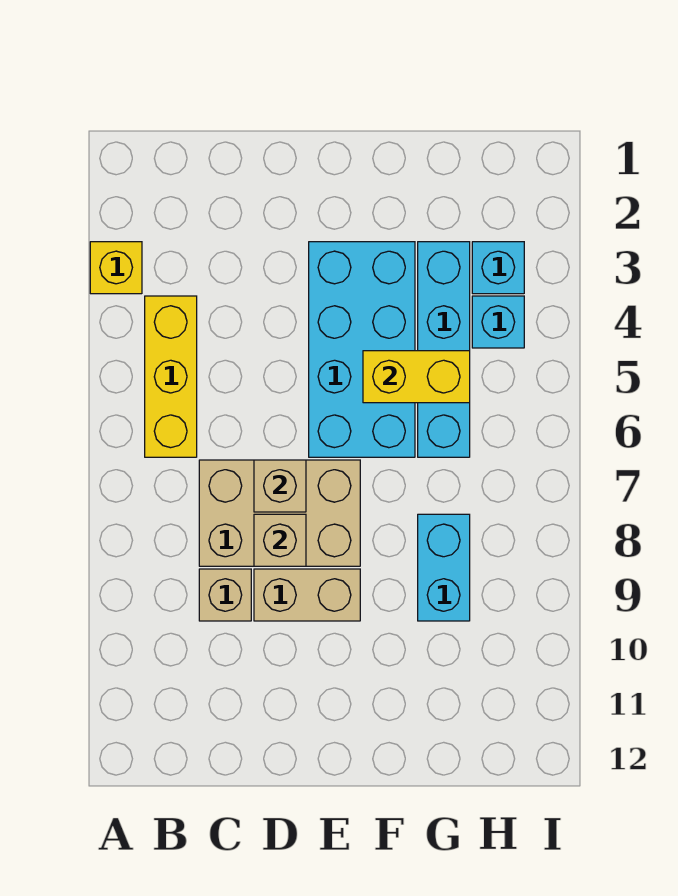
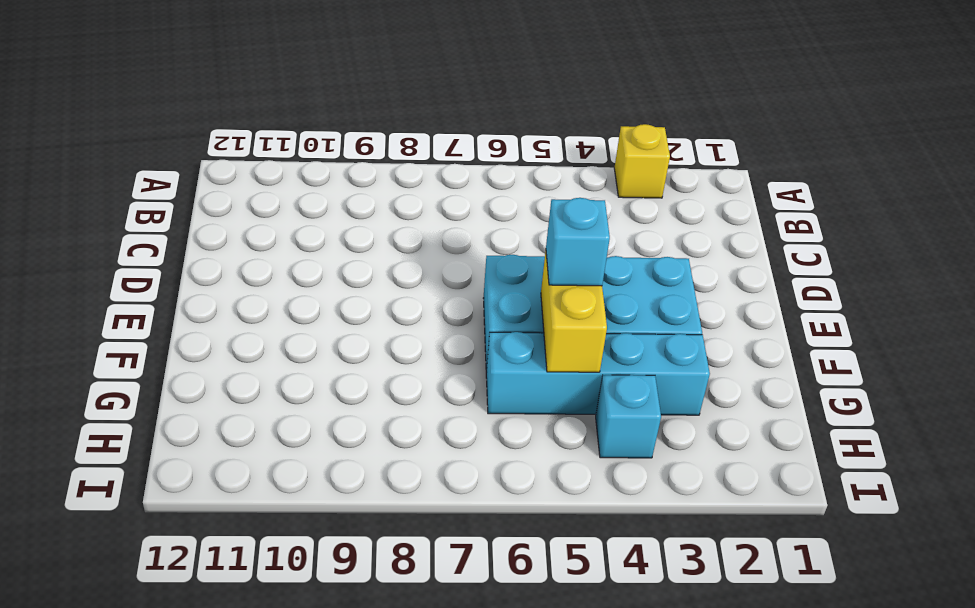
cyan 1x1 brick [546,198,610,286] -> cyan 1x1 brick moved to [472,242,524,294]
none -> yellow 1x3 brick [145,296,197,457]
none -> tan 2x3 brick [199,460,360,566]
none -> tan 1x1 brick [199,569,251,621]

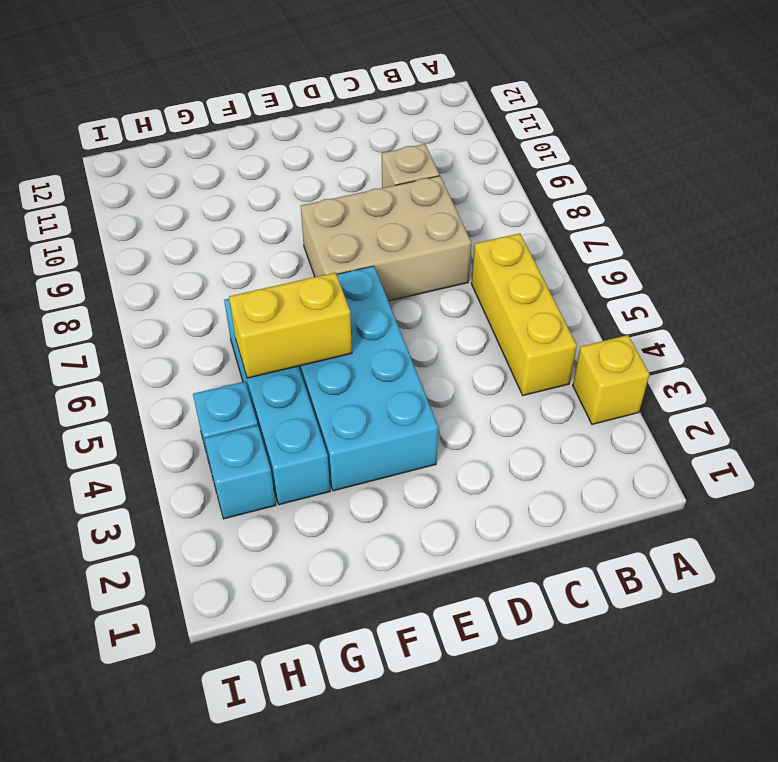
none -> tan 1x2 brick [254,569,360,621]
none -> cyan 1x2 brick [418,514,470,621]
none -> tan 1x1 brick [254,460,306,512]

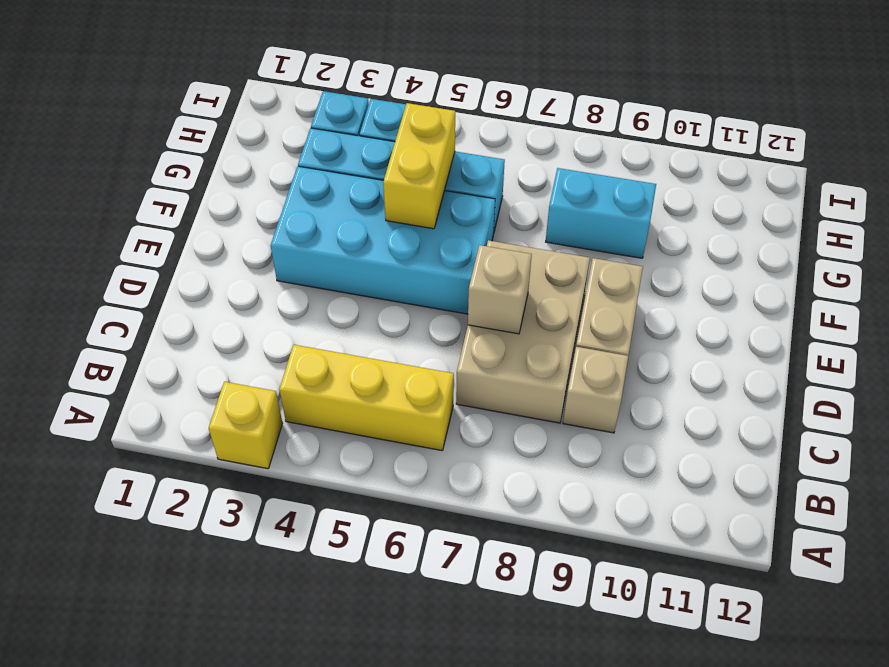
none -> tan 1x1 brick [254,514,306,566]

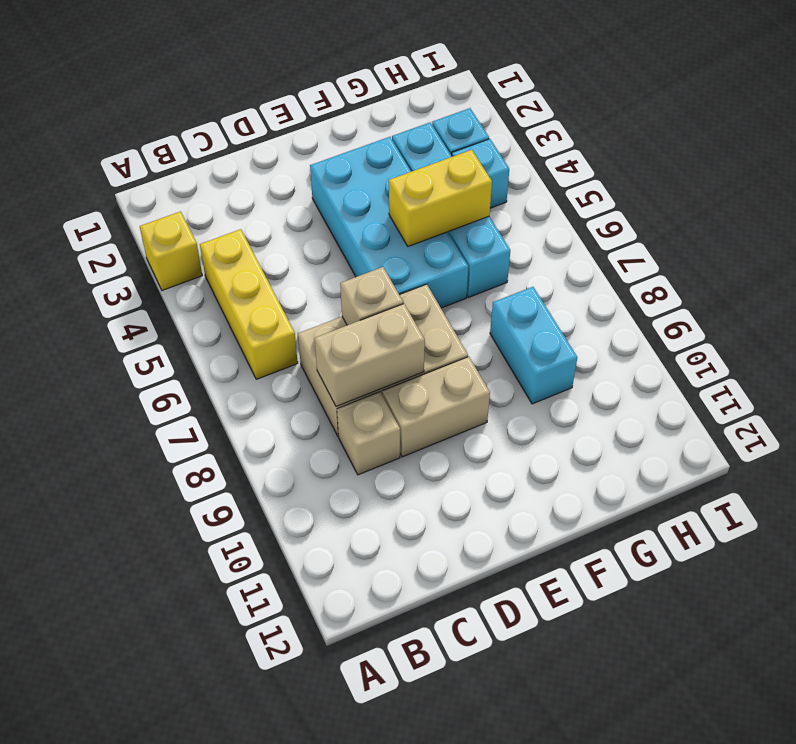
tan 1x2 brick [315,304,425,406] -> tan 1x1 brick [254,514,306,566]

